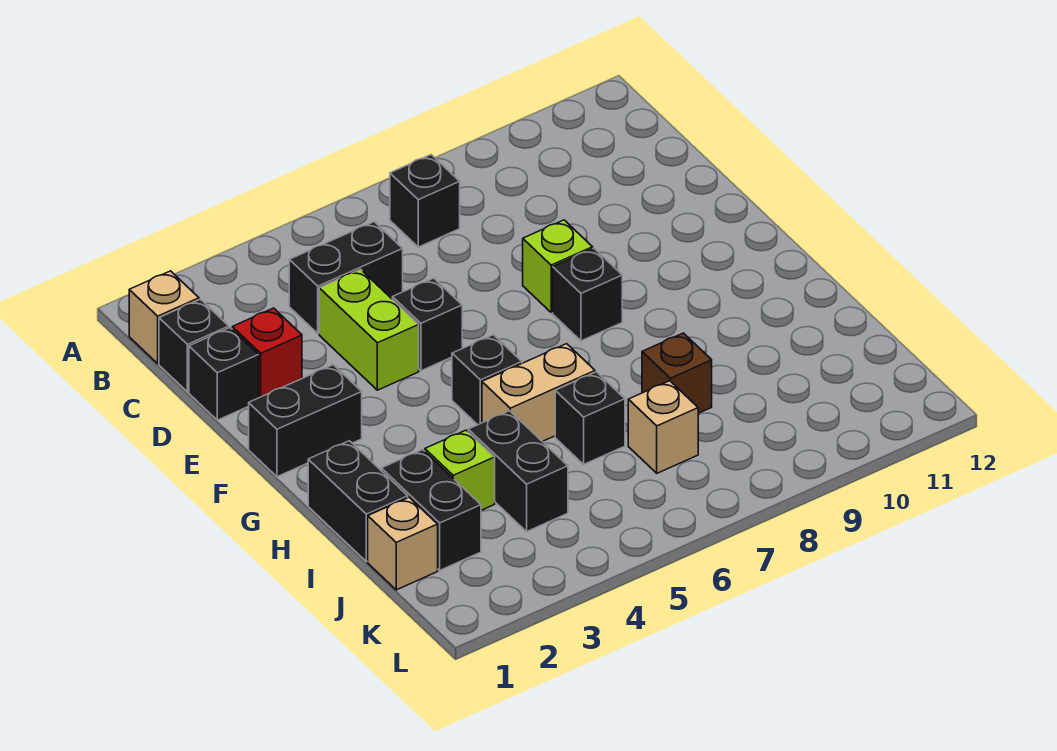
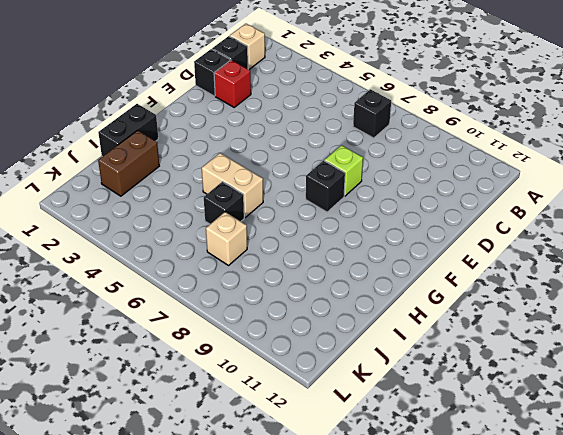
brown 1x2 brick [98,130,159,196] -> black 1x2 brick [381,450,481,570]
none -> black 1x2 brick [289,222,403,334]
none -> lime 1x2 brick [319,269,419,390]
none -> black 1x1 brick [392,278,462,371]

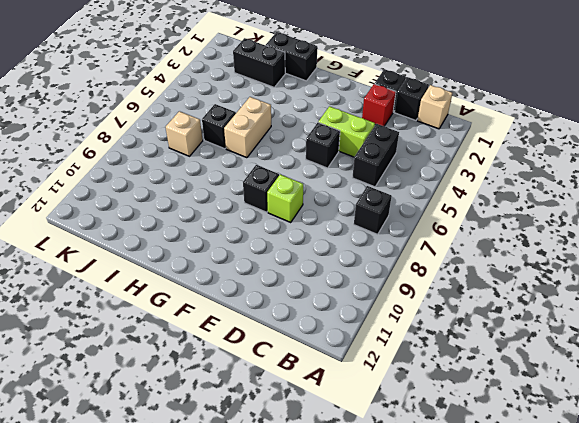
none -> black 1x2 brick [249,365,362,477]
none -> black 1x1 brick [452,335,522,425]
none -> lime 1x1 brick [425,430,495,510]

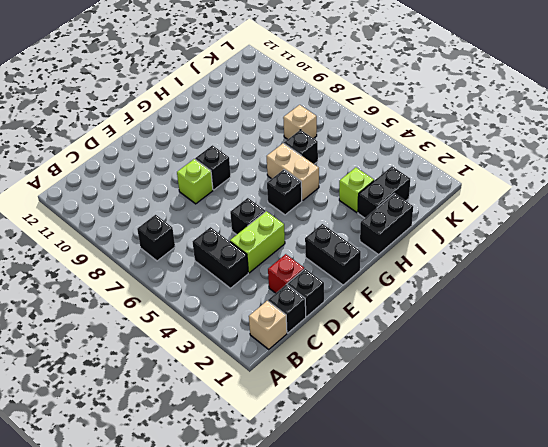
none -> black 1x2 brick [468,411,568,532]
none -> brown 1x1 brick [642,333,712,413]
none -> tan 1x1 brick [368,497,438,590]

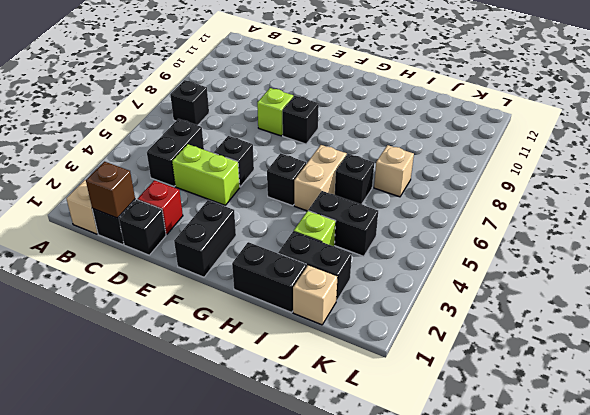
brown 1x1 brick [86,162,135,218] -> brown 1x1 brick moved to [642,333,712,413]

